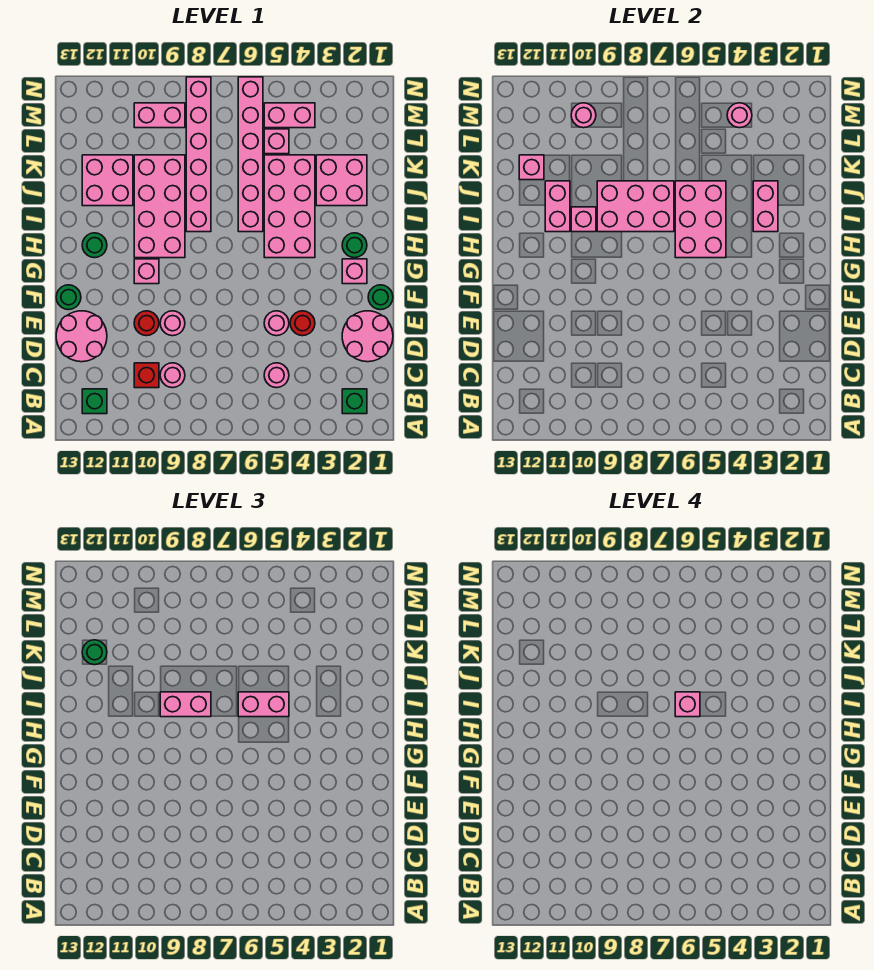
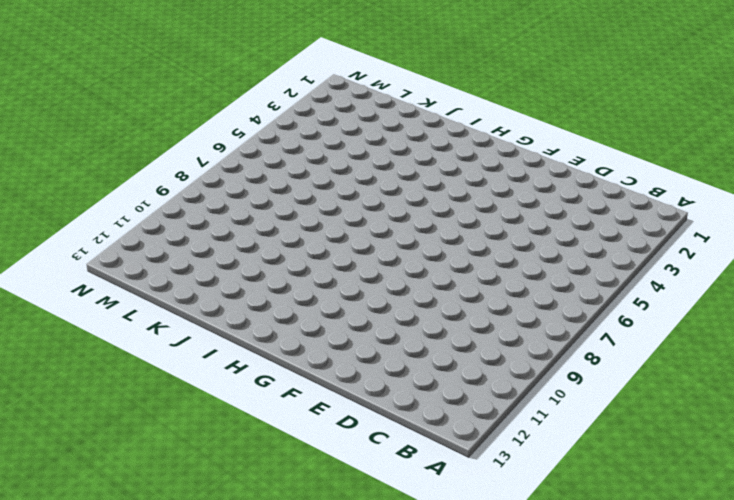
none -> green 1x1 brick [342,389,367,414]
none -> green 1x1 brick [82,389,107,414]
none -> pink 1x1 round brick [264,363,289,388]
none -> pink 1x1 round brick [160,363,185,388]

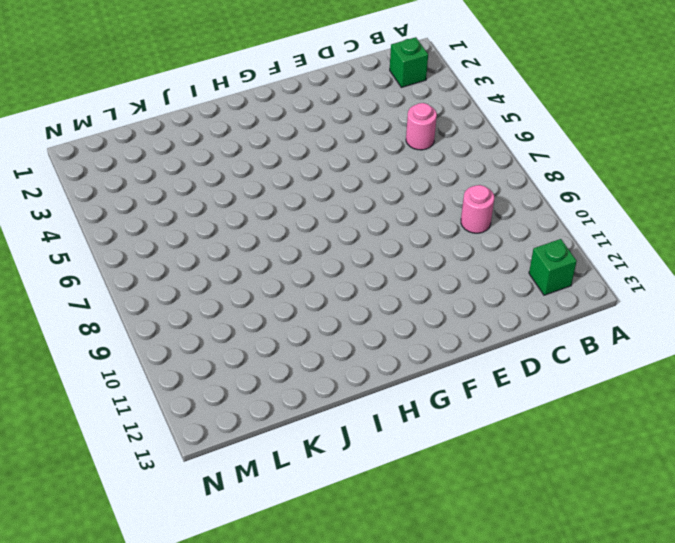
none -> red 1x1 brick [134,363,159,388]
none -> pink 2x2 round brick [342,311,393,362]
none -> pink 2x2 round brick [56,311,107,362]
none -> red 1x1 round brick [290,311,315,336]

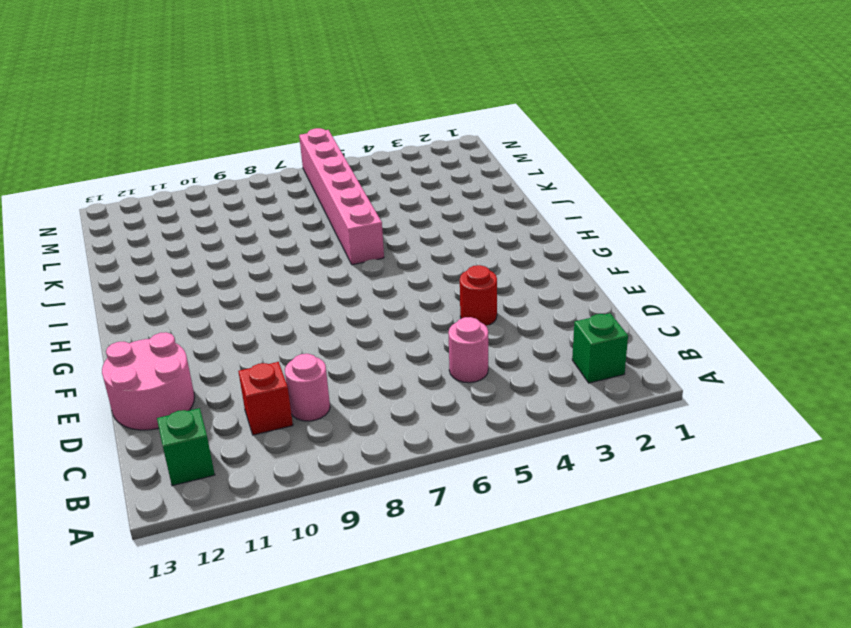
none -> pink 2x2 round brick [342,311,393,362]
none -> pink 1x1 round brick [264,311,289,336]
none -> pink 1x1 round brick [160,311,185,336]
none -> red 1x1 round brick [134,311,159,336]

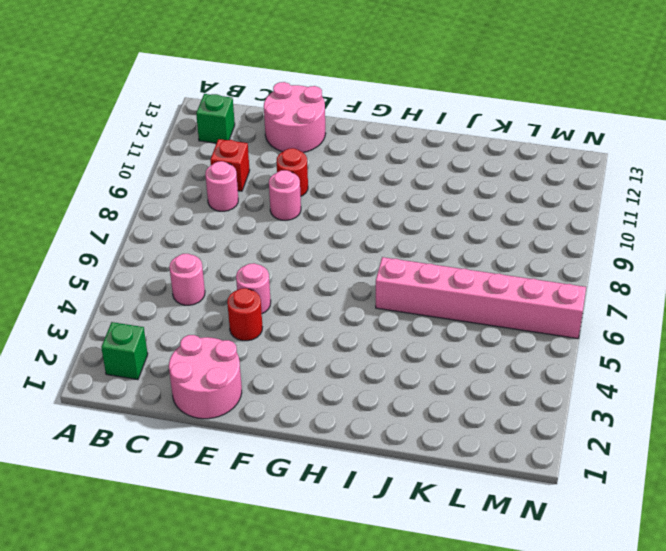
none -> green 1x1 round brick [368,285,393,310]
none -> green 1x1 round brick [56,285,81,310]
none -> pink 1x1 brick [342,259,367,284]
none -> pink 1x1 brick [134,259,159,284]

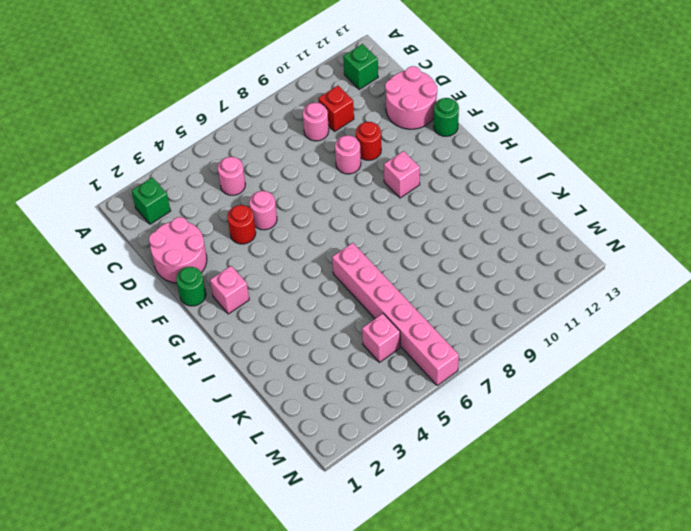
none -> green 1x1 round brick [342,233,367,258]
none -> pink 2x4 brick [264,155,315,258]
none -> pink 2x4 brick [134,155,185,258]
none -> green 1x1 round brick [82,233,107,258]

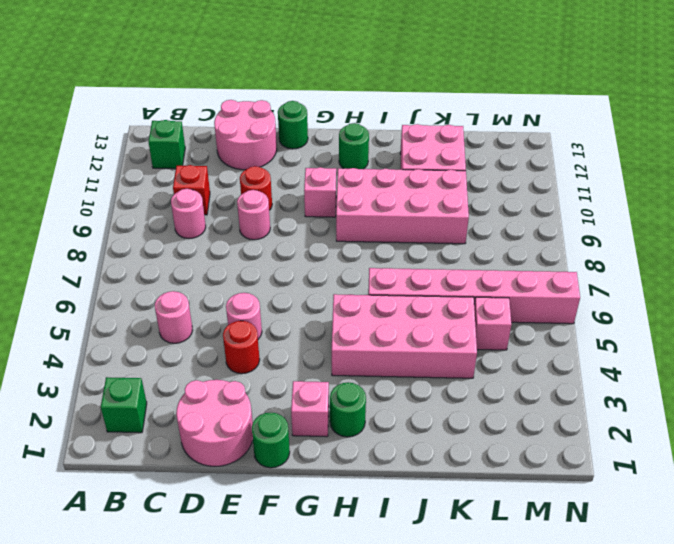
none -> pink 1x6 brick [186,77,211,232]
none -> pink 2x2 brick [316,155,367,206]
none -> pink 1x2 brick [264,103,315,128]
none -> pink 1x2 brick [134,103,185,128]

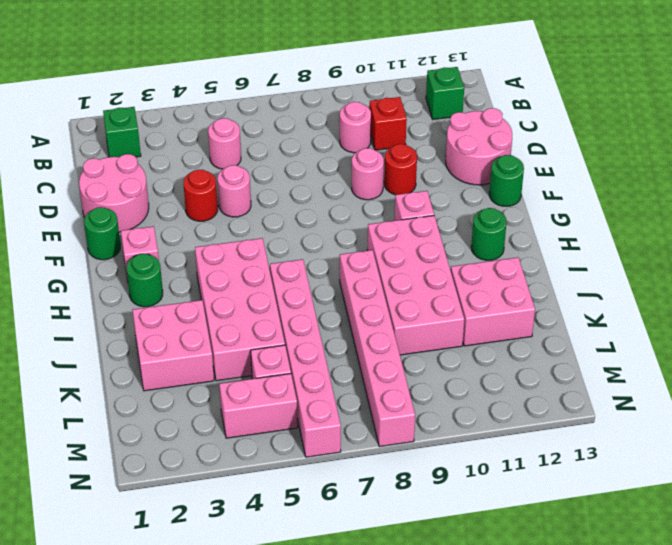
none -> pink 1x2 brick [134,103,185,128]
none -> pink 2x3 brick [675,181,726,258]
none -> pink 1x2 brick [753,181,778,232]
none -> pink 2x3 brick [597,181,674,232]

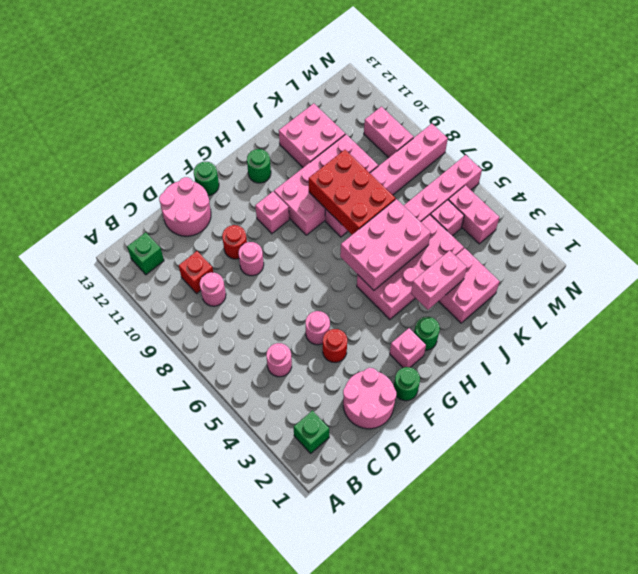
red 2x3 brick [309,150,396,235] -> pink 2x3 brick [597,181,674,232]
none -> pink 1x1 brick [571,207,596,232]
none -> pink 1x2 brick [545,181,570,232]
none -> pink 1x1 brick [519,155,544,180]
none -> pink 1x1 round brick [727,103,752,128]

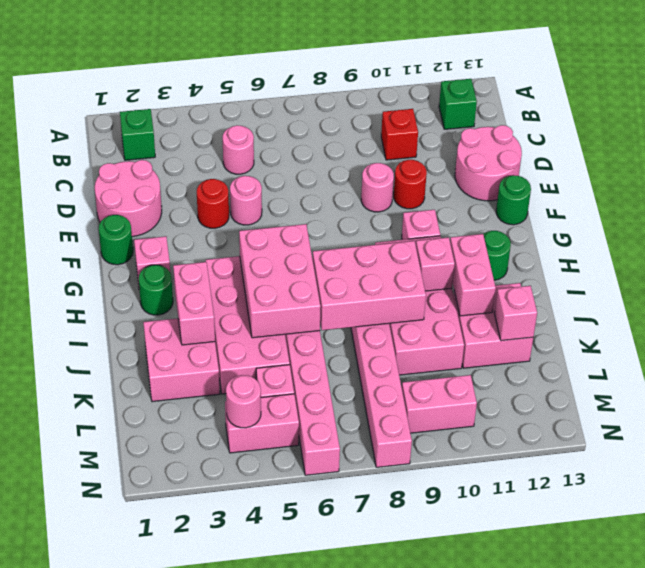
none -> pink 1x1 round brick [160,363,185,388]
none -> pink 1x1 round brick [571,103,596,128]
none -> pink 1x2 brick [238,692,289,717]
none -> pink 1x2 brick [160,692,211,717]

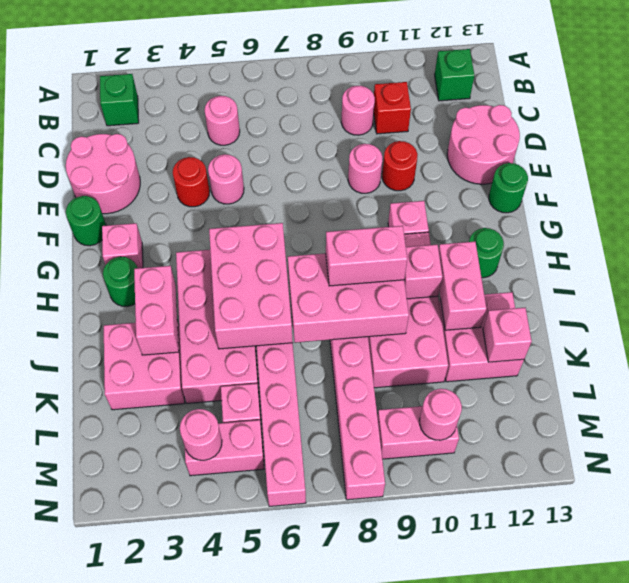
none -> pink 1x2 brick [238,692,289,717]
none -> green 1x1 round brick [82,640,107,665]
none -> pink 1x1 brick [675,692,700,717]

